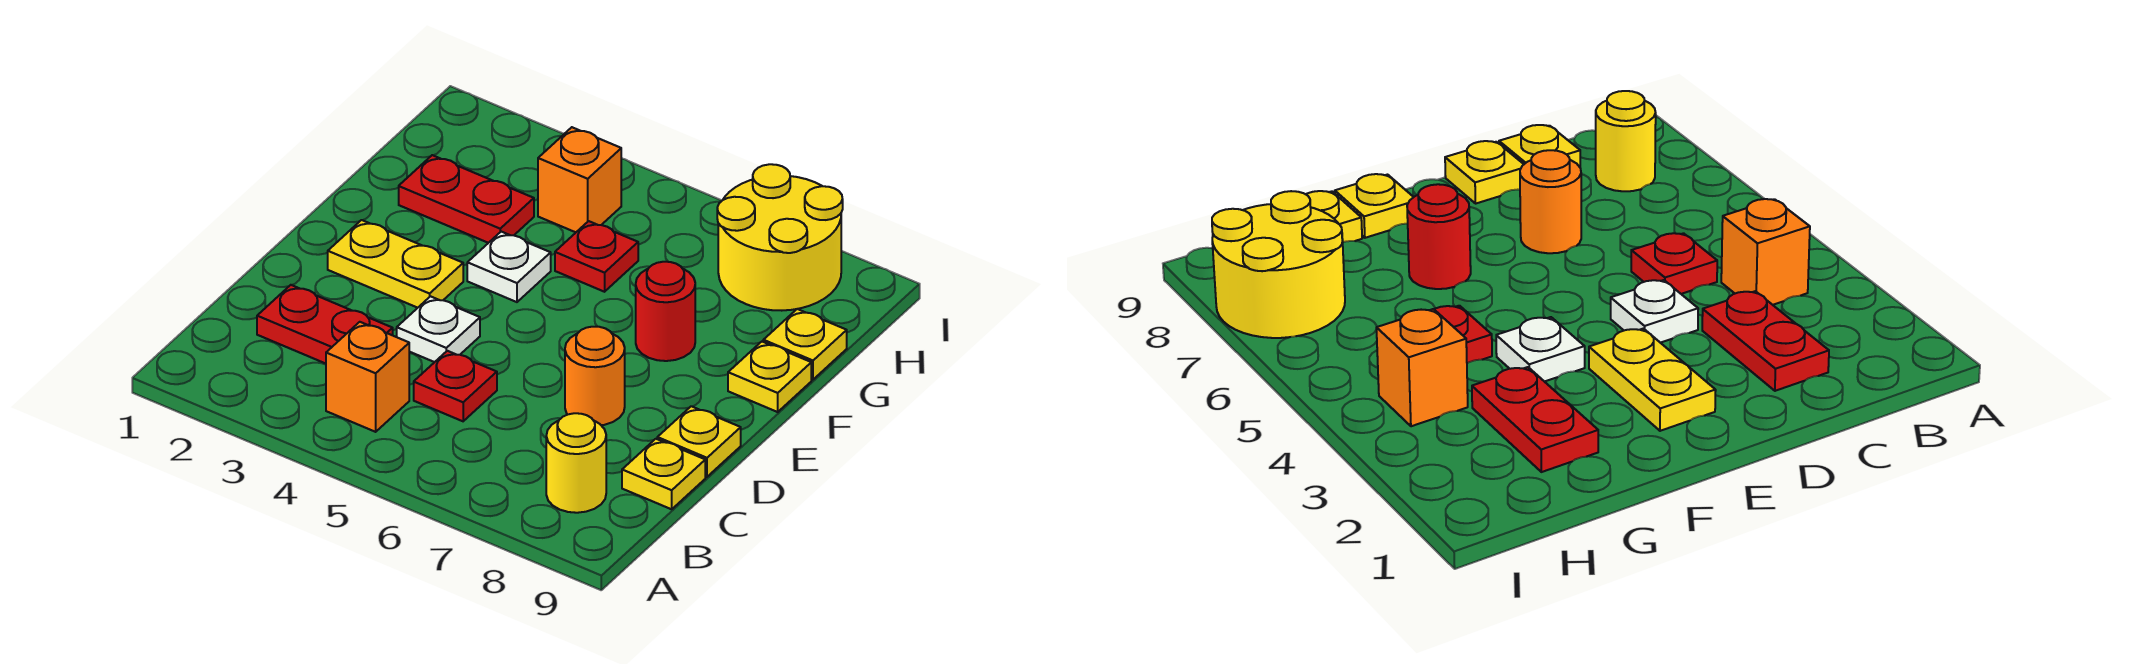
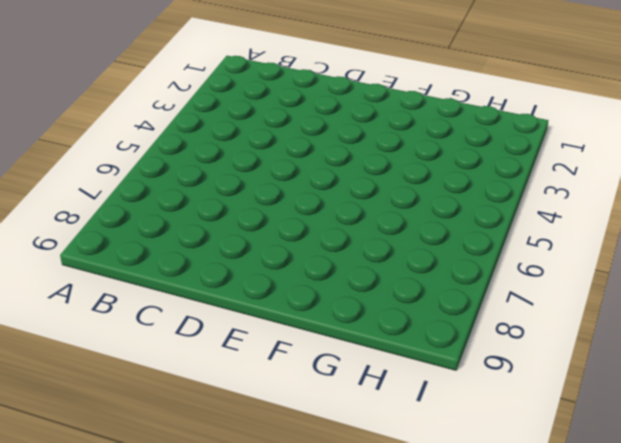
none -> orange 1x1 brick [326,322,409,432]
none -> yellow 1x1 round brick [546,413,606,513]
none -> red 1x2 plate [257,285,393,364]

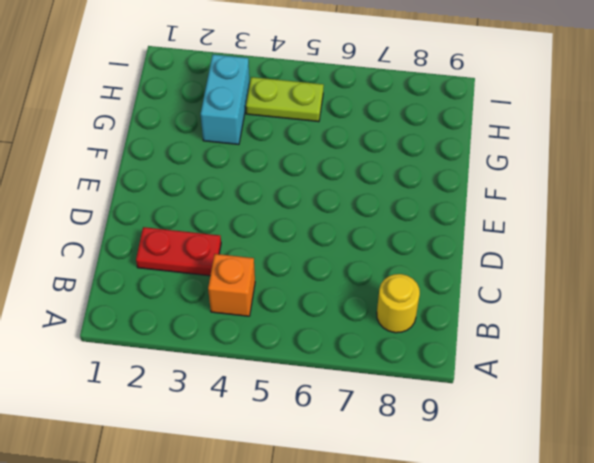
cyan 1x2 brick [201,55,250,145] -> red 1x2 plate [399,155,534,243]
lime 1x2 plate [246,77,324,122] -> orange 1x1 brick [538,127,621,232]
none -> red 1x1 plate [414,351,497,421]
none -> yellow 1x1 plate [622,439,705,509]
none -> white 1x1 plate [397,296,480,362]

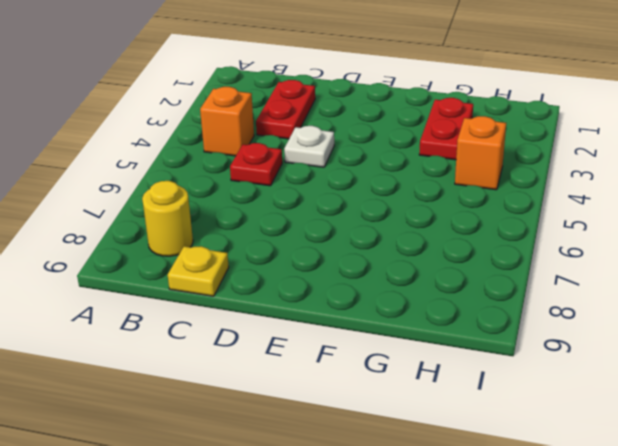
none -> orange 1x1 round brick [565,327,625,425]
none -> yellow 1x1 plate [657,406,741,477]
none -> yellow 1x2 plate [328,220,463,308]

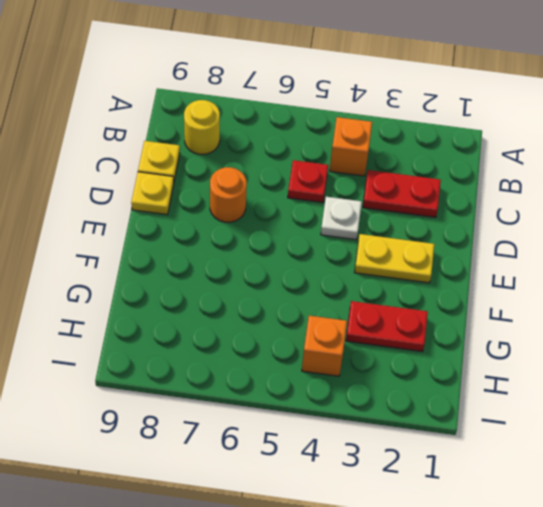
none -> white 1x1 plate [467,232,551,302]
none -> red 1x1 round brick [636,262,695,361]
none -> yellow 1x1 plate [728,342,811,412]

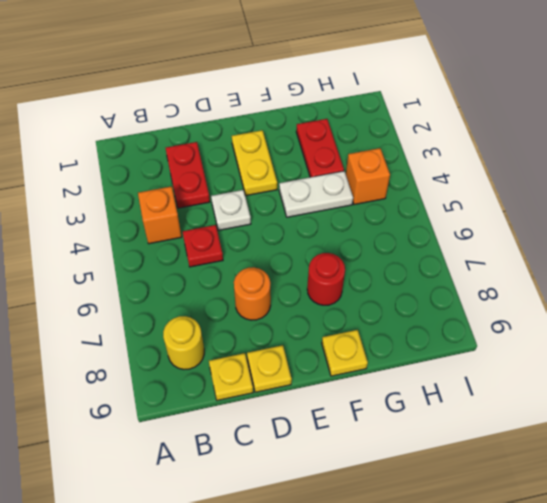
white 1x2 plate [279,171,353,217] -> white 1x1 plate [467,232,551,302]
none -> red 1x1 plate [555,221,638,292]
none -> yellow 1x1 plate [763,309,847,380]
none -> yellow 2x2 round brick [717,164,843,311]

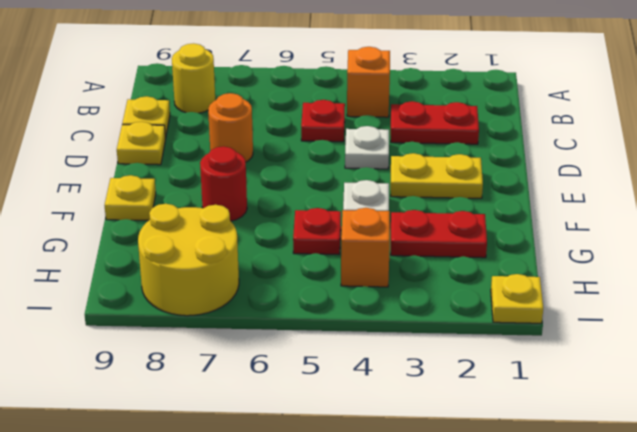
yellow 1x1 plate [491,274,543,323] -> yellow 1x1 plate moved to [763,309,847,380]

